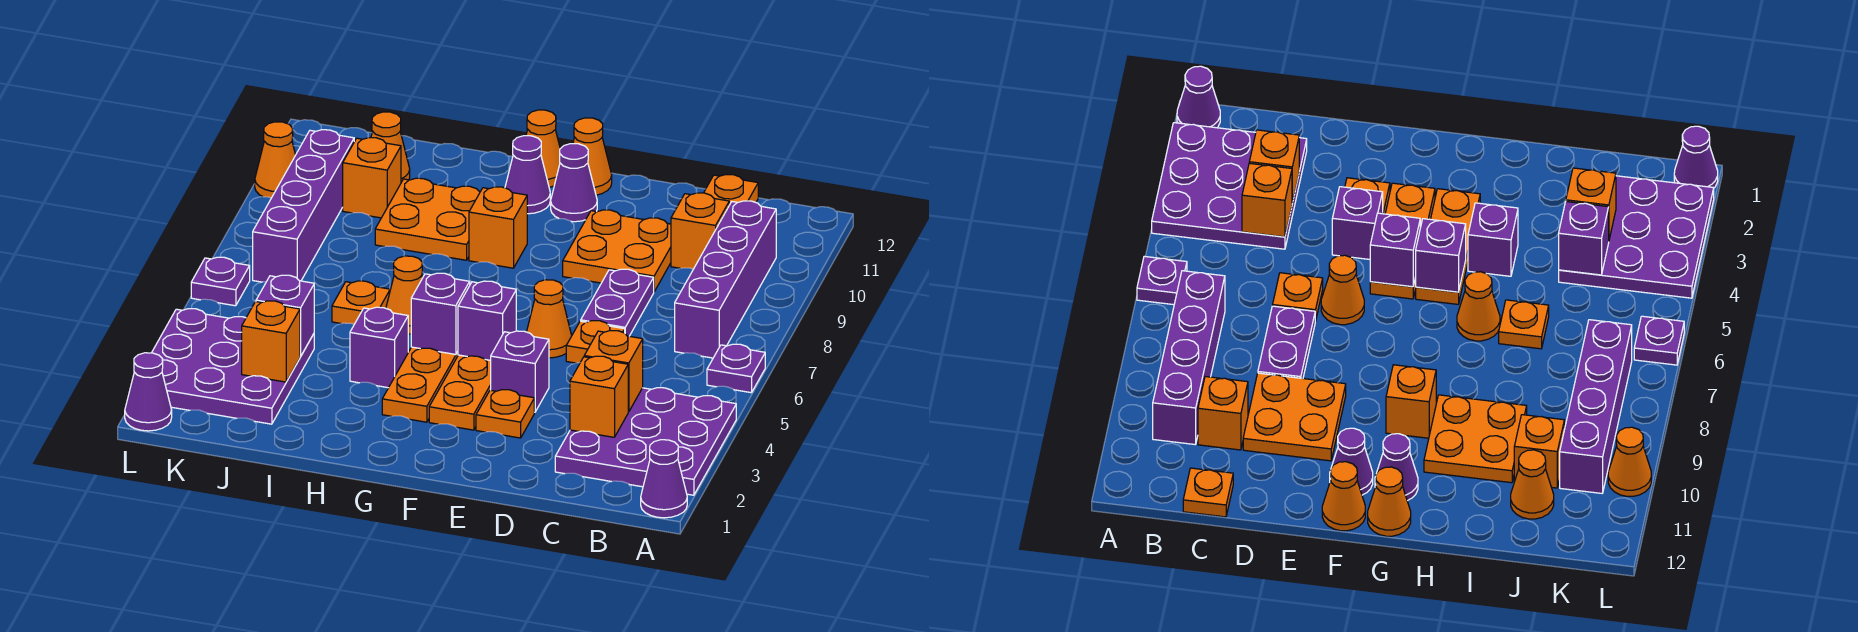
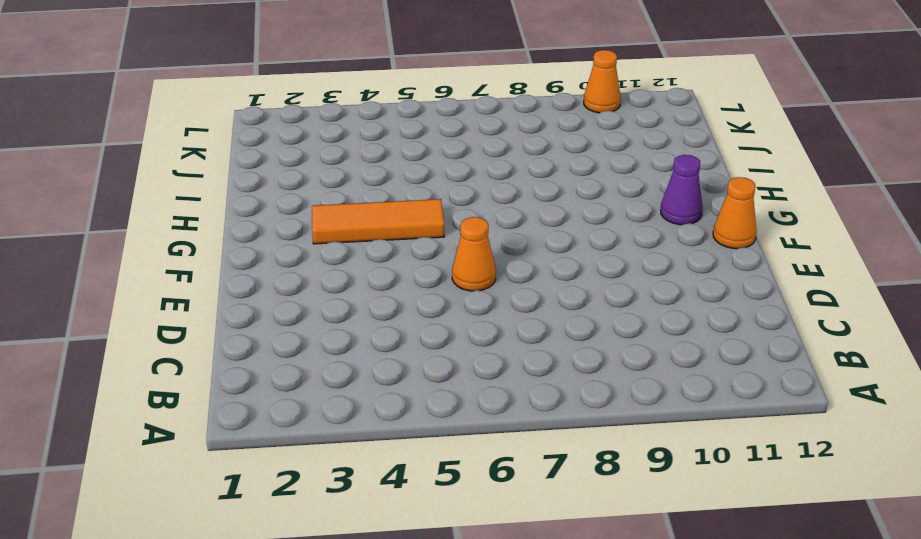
orange 1x3 tile [312,199,445,244] -> orange 1x3 plate [382,347,458,422]
none -> purple 1x1 cone [641,440,687,518]
none -> purple 3x3 plate [555,388,736,495]
none -> purple 1x1 plate [707,344,765,393]
none -> purple 1x4 brick [675,201,776,358]

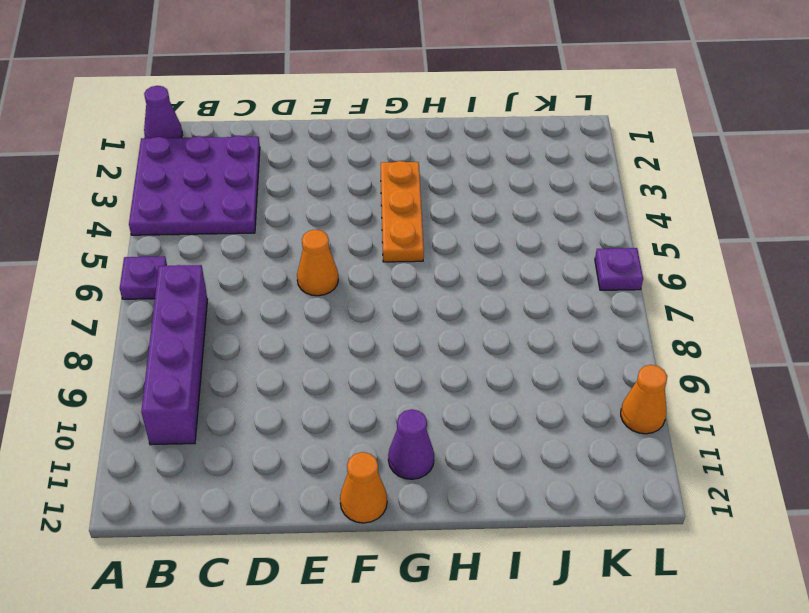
none -> orange 1x1 brick [671,193,729,269]
none -> orange 1x1 plate [704,175,758,205]
none -> orange 1x1 plate [566,321,625,363]
none -> purple 1x2 plate [581,269,654,336]

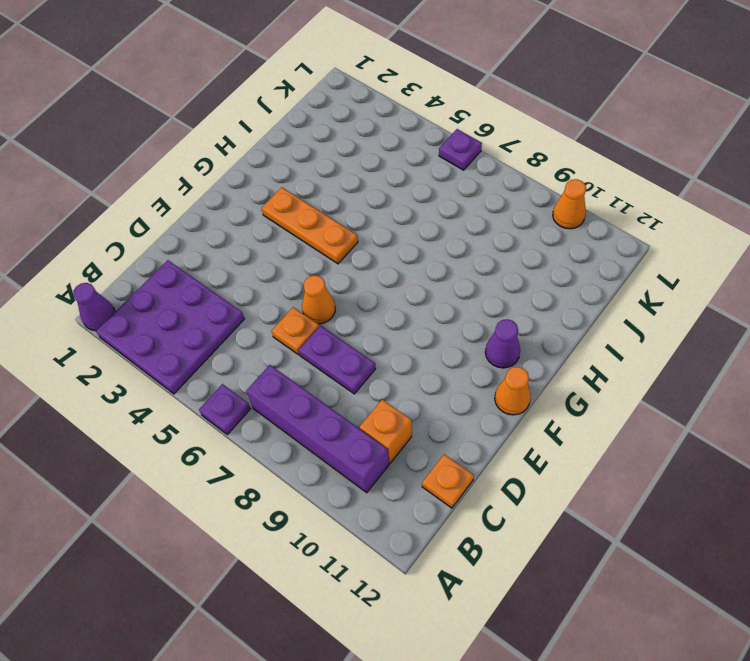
none -> orange 2x2 plate [563,210,671,291]
none -> orange 1x1 plate [476,390,534,438]
none -> purple 1x1 brick [491,331,549,412]
none -> orange 1x3 plate [429,355,491,430]

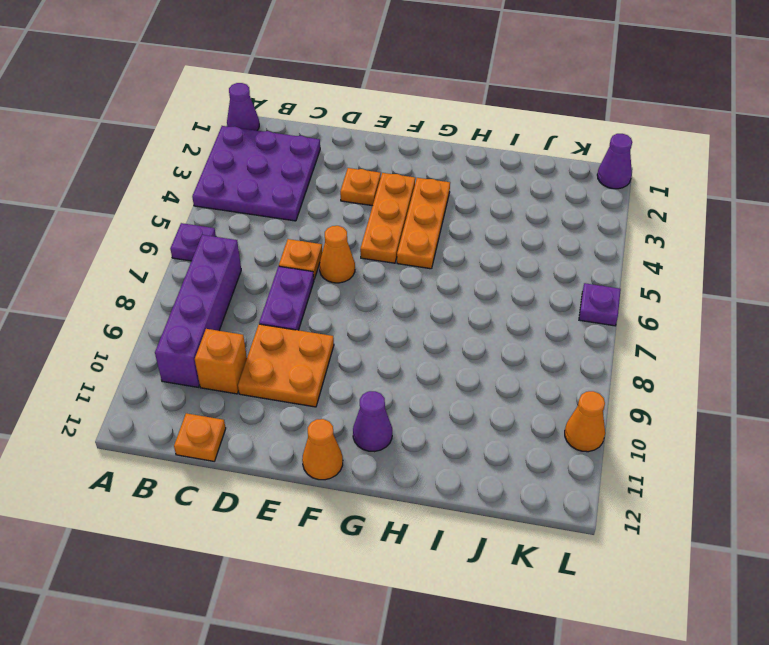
none -> purple 1x1 brick [491,331,549,412]
none -> purple 1x1 cone [551,144,597,222]
none -> orange 1x1 brick [469,187,527,268]
none -> orange 1x1 cone [526,110,560,187]

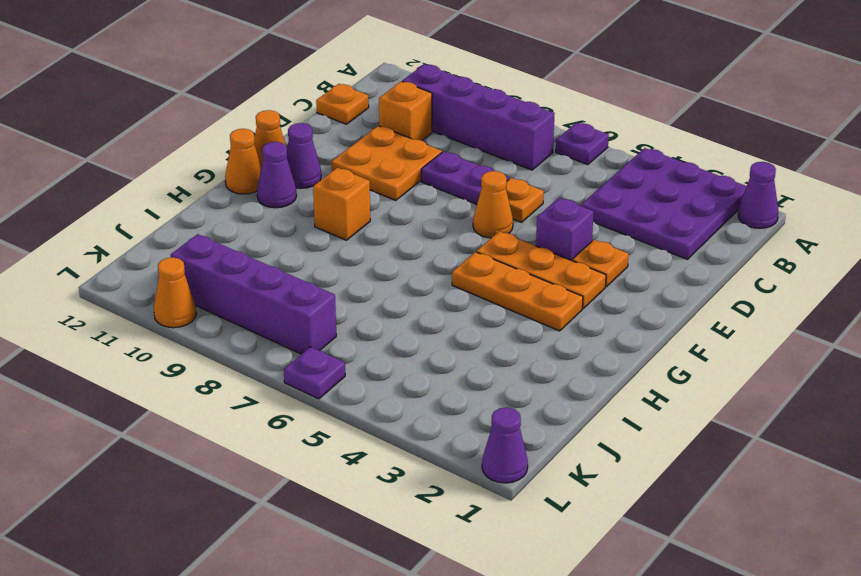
none -> purple 1x1 brick [350,307,408,388]
none -> orange 1x1 cone [386,256,422,334]
none -> orange 2x2 plate [375,178,480,260]
none -> orange 1x1 plate [332,281,390,324]

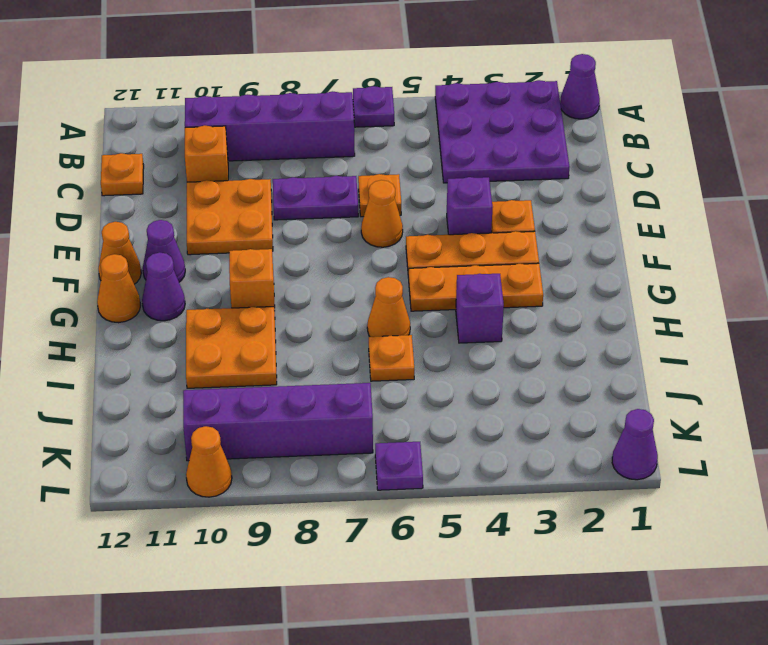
none -> purple 3x3 plate [152,309,314,424]
none -> orange 1x1 brick [343,138,401,218]
none -> orange 1x1 cone [371,112,410,182]
none -> orange 1x1 brick [570,356,628,437]

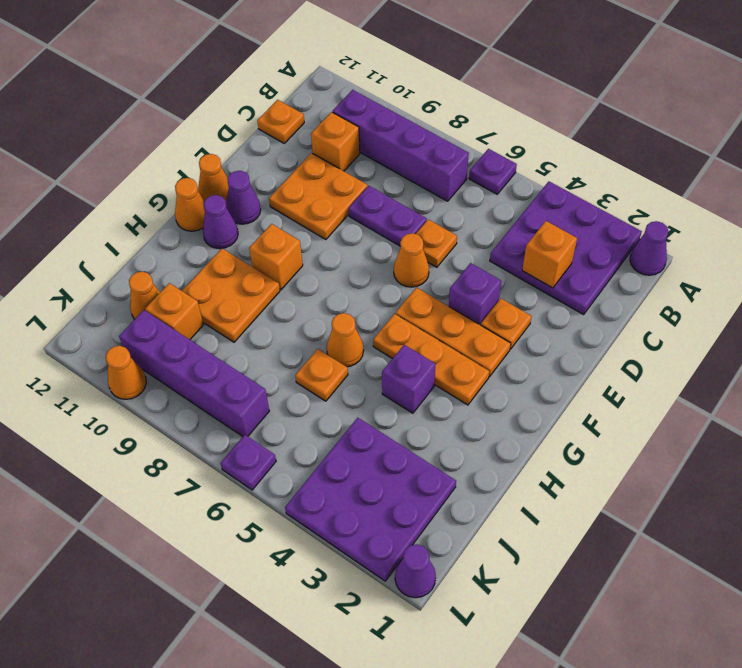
none -> orange 1x1 brick [584,331,643,412]
none -> purple 1x1 brick [458,281,516,360]
none -> purple 1x1 brick [411,273,470,355]
none -> orange 1x1 brick [242,301,300,382]

